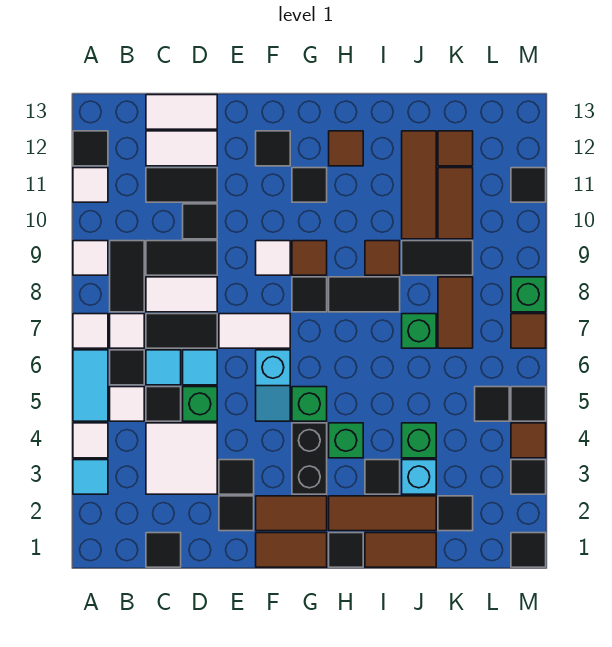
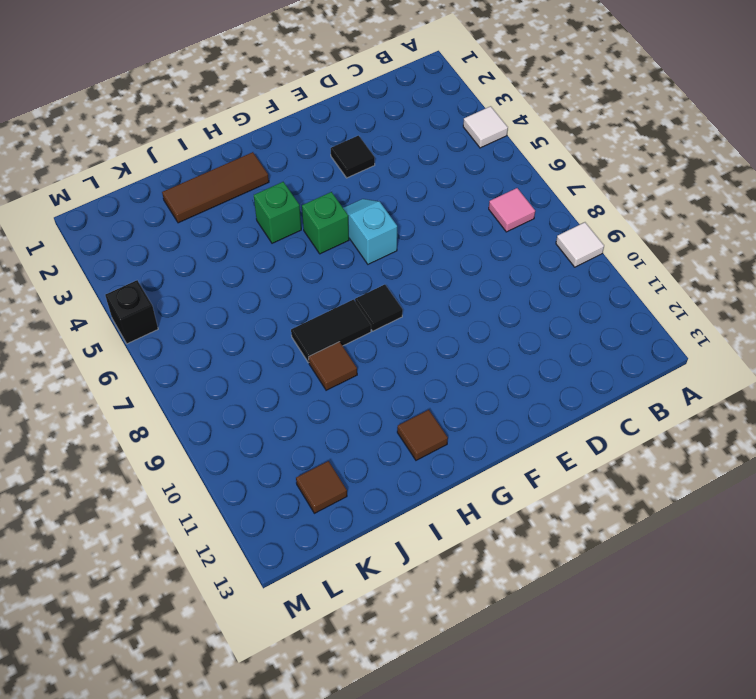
pink 1x1 tile [489,188,535,232] -> white 1x1 tile [110,314,144,348]
black 1x1 brick [105,280,158,344] -> black 1x1 tile [511,387,546,421]
none -> cyan 1x1 tile [73,460,108,494]
none -> cyan 1x2 tile [73,350,108,421]
none -> white 1x1 tile [73,314,108,348]
none -> white 1x1 tile [73,168,108,202]

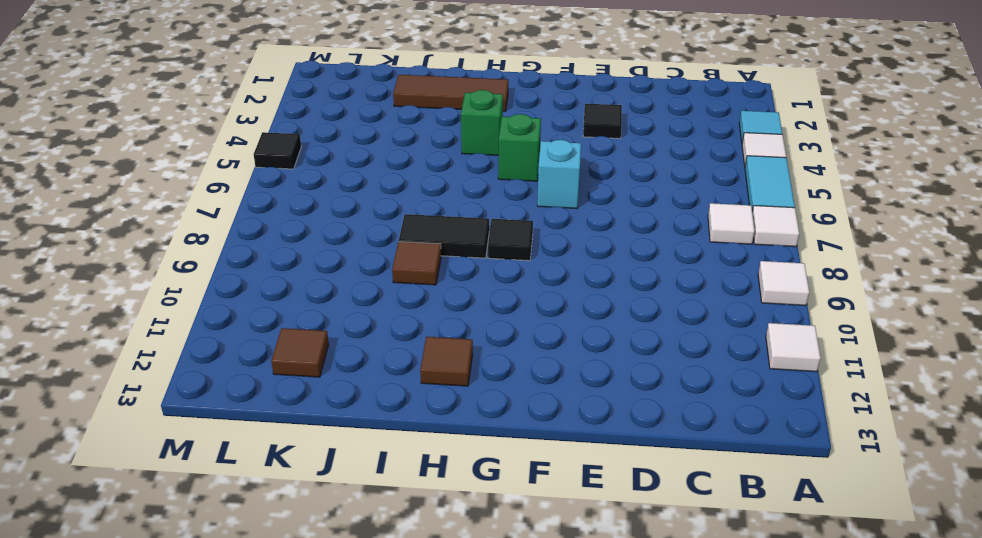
none -> black 1x1 tile [73,131,108,166]
none -> white 1x1 tile [110,387,144,421]
none -> black 1x1 tile [110,350,144,385]
none -> black 1x2 tile [110,241,144,312]

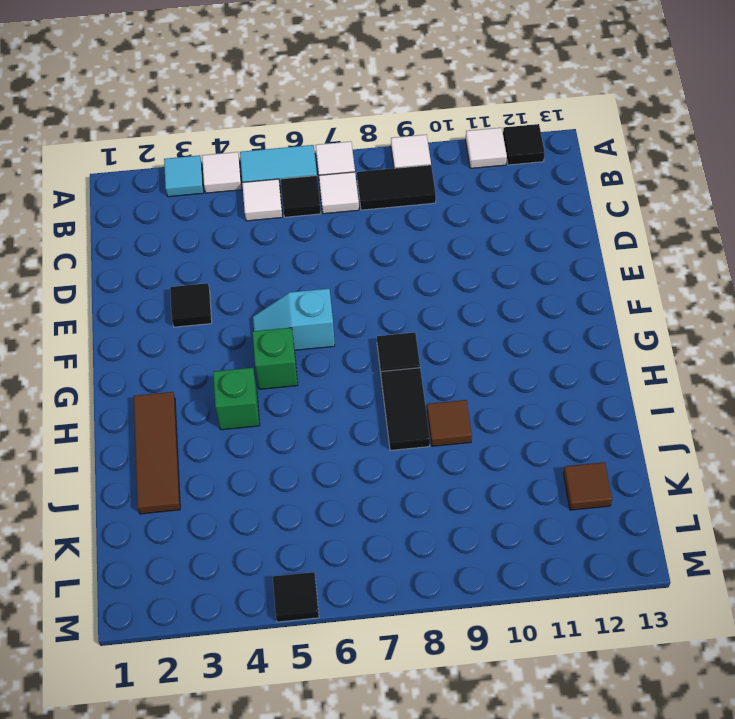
none -> black 1x1 tile [146,533,181,567]
none -> white 2x2 tile [146,423,217,494]
none -> black 1x1 tile [146,387,181,421]
none -> cyan 1x1 tile [146,350,181,385]

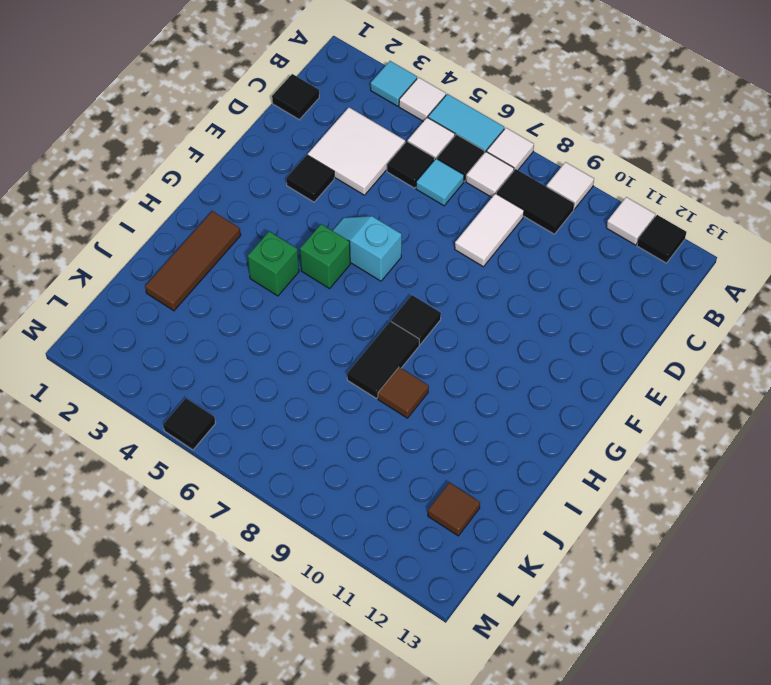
none -> black 1x2 tile [146,314,217,348]
none -> black 1x2 tile [146,241,217,275]
none -> black 1x2 tile [146,168,217,202]
none -> white 1x2 tile [146,131,217,166]

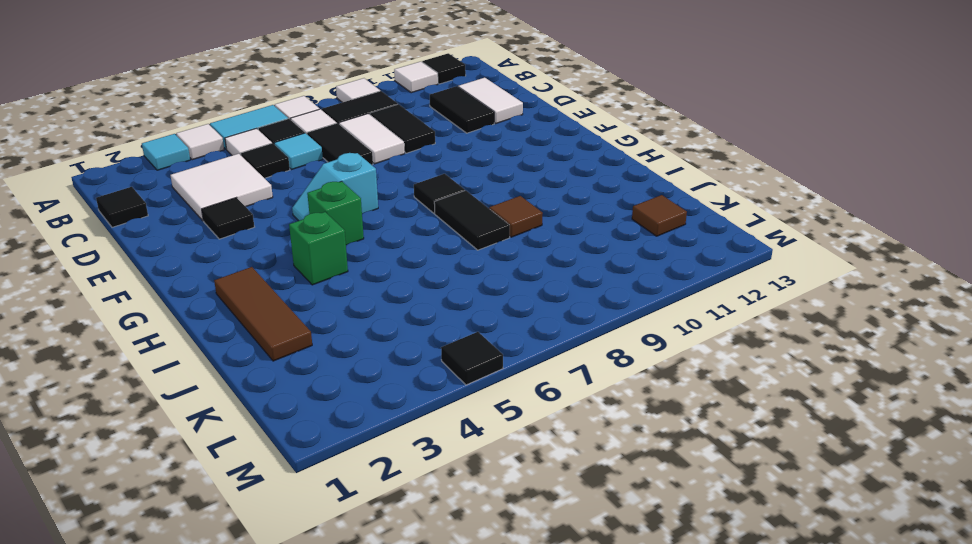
none -> white 1x2 tile [146,95,217,129]
none -> green 1x1 brick [183,387,217,421]
none -> cyan 1x1 tile [183,350,217,385]
none -> black 1x1 tile [183,204,217,239]

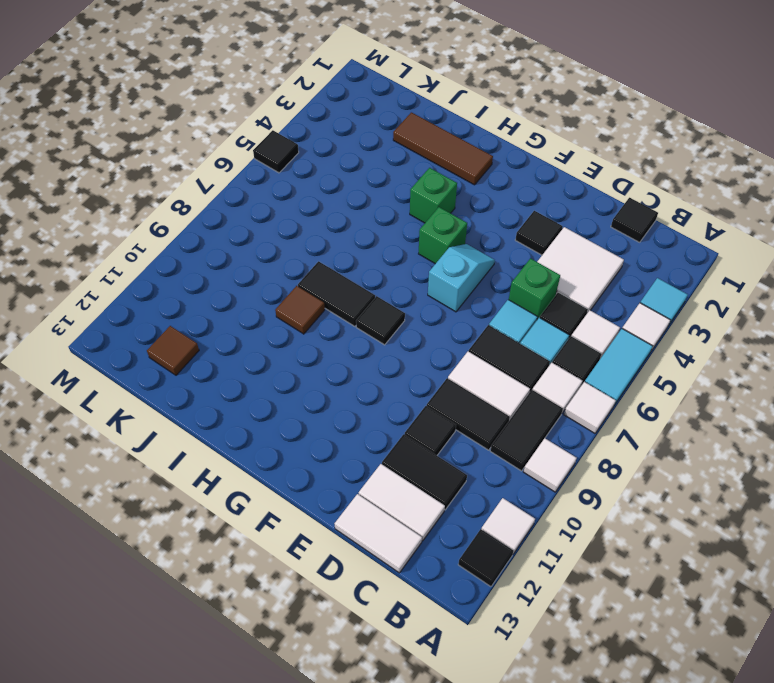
none -> black 1x1 tile [219,496,254,531]
none -> white 1x2 tile [219,314,290,348]
none -> brown 1x2 tile [256,533,327,567]
none -> brown 1x2 tile [256,496,327,531]

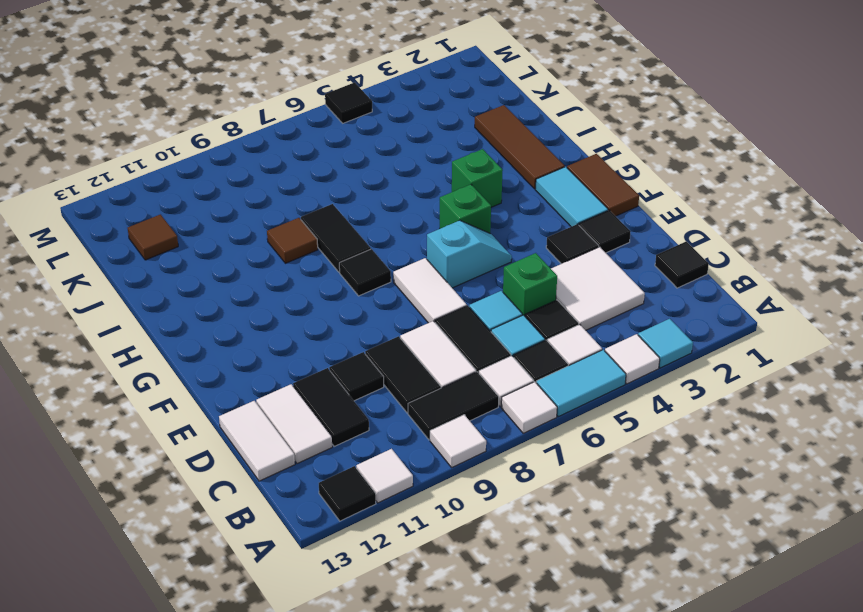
cyan 1x2 tile [535,167,608,227] -> brown 1x2 tile [256,496,327,531]
none -> white 1x1 tile [256,241,290,275]
none -> black 1x1 tile [256,131,290,166]
none -> black 1x2 brick [292,423,327,494]
none -> brown 1x1 tile [292,241,327,275]

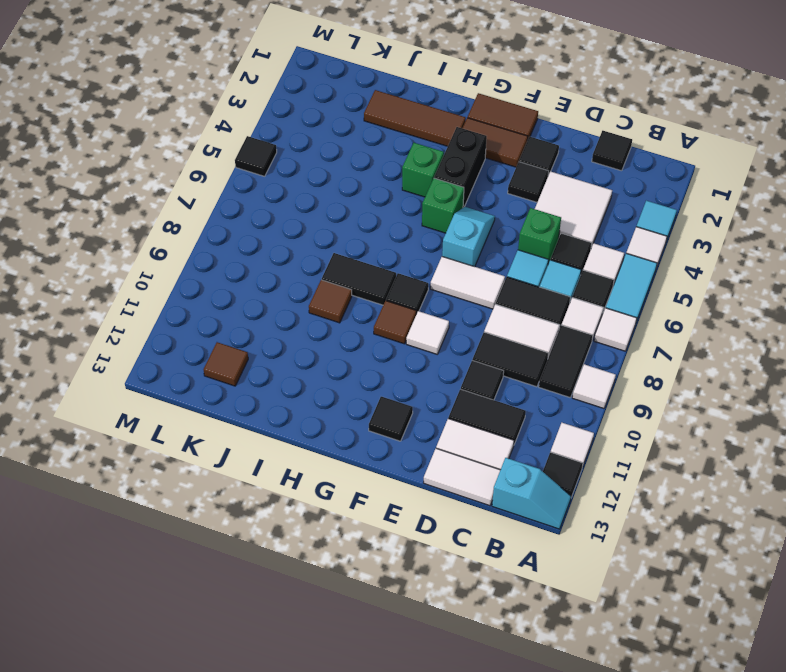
cyan 1x2 slope [492,458,571,529] -> none
none -> black 1x1 tile [292,168,327,202]
none -> black 1x1 tile [329,533,363,567]
none -> brown 1x1 tile [329,131,363,166]
none -> brown 1x2 tile [365,533,436,567]

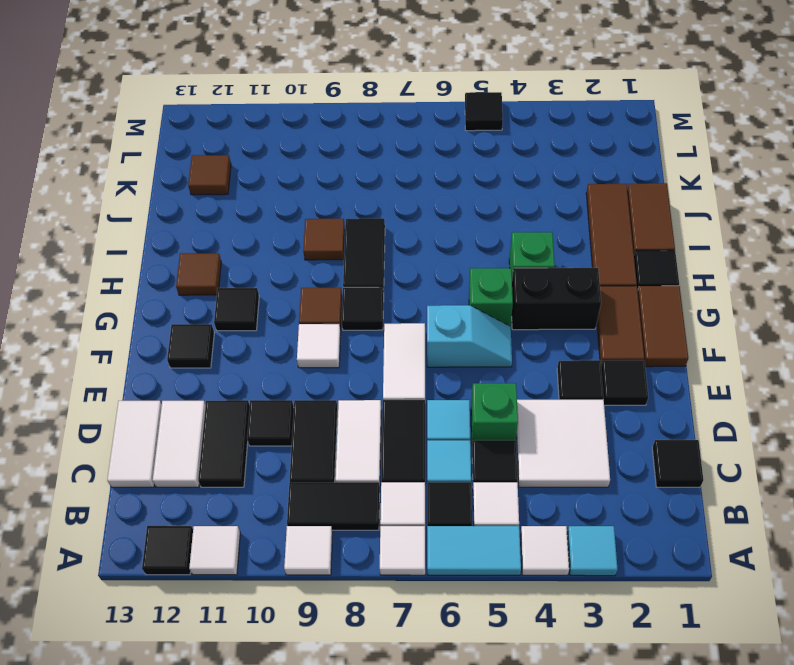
none -> black 1x1 tile [365,460,400,494]
none -> cyan 1x1 brick [402,460,436,494]
none -> green 1x1 brick [402,423,436,458]
none -> green 1x1 brick [402,314,436,348]

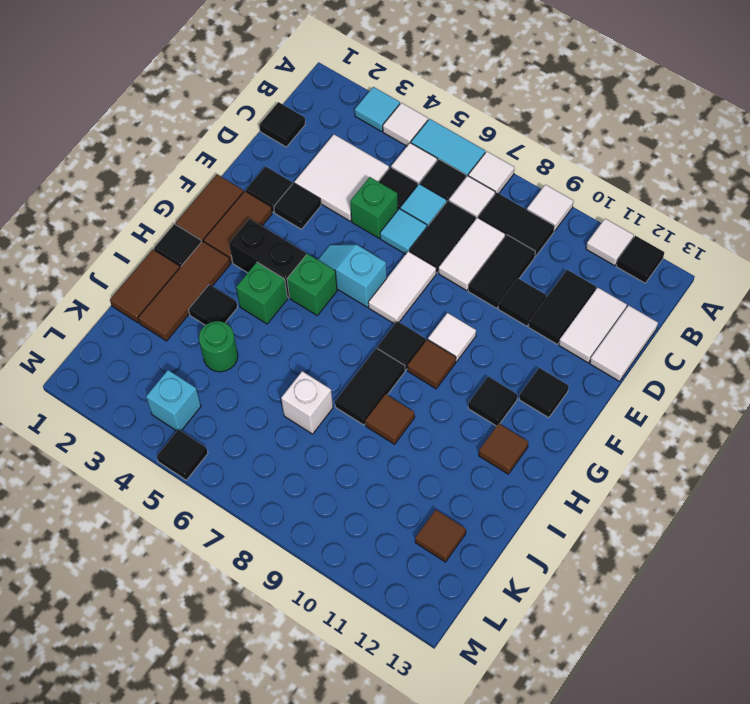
green 1x1 round brick [199,321,238,372] -> green 1x1 brick [402,423,436,458]
white 1x1 brick [281,371,333,434] -> green 1x1 brick [402,314,436,348]
cyan 1x1 brick [146,370,201,431] -> cyan 1x1 brick moved to [402,460,436,494]
none -> black 1x2 tile [402,241,473,275]
none -> brown 1x3 tile [402,131,436,239]
none -> black 1x1 tile [438,496,473,531]
none -> brown 1x2 tile [438,277,473,348]

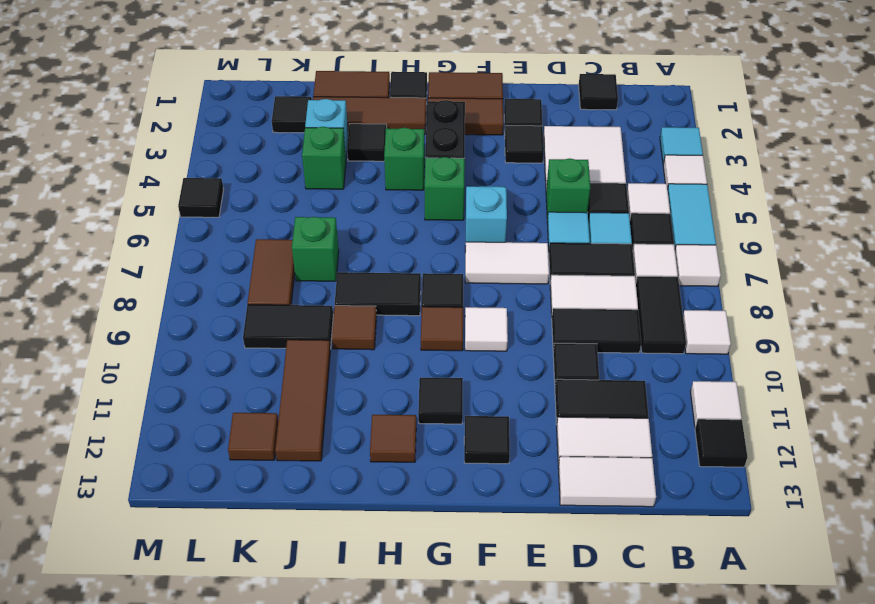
none -> brown 1x2 tile [438,168,473,239]
none -> black 1x1 tile [475,387,509,421]
none -> black 1x1 tile [511,533,546,567]
none -> black 1x1 tile [511,460,546,494]

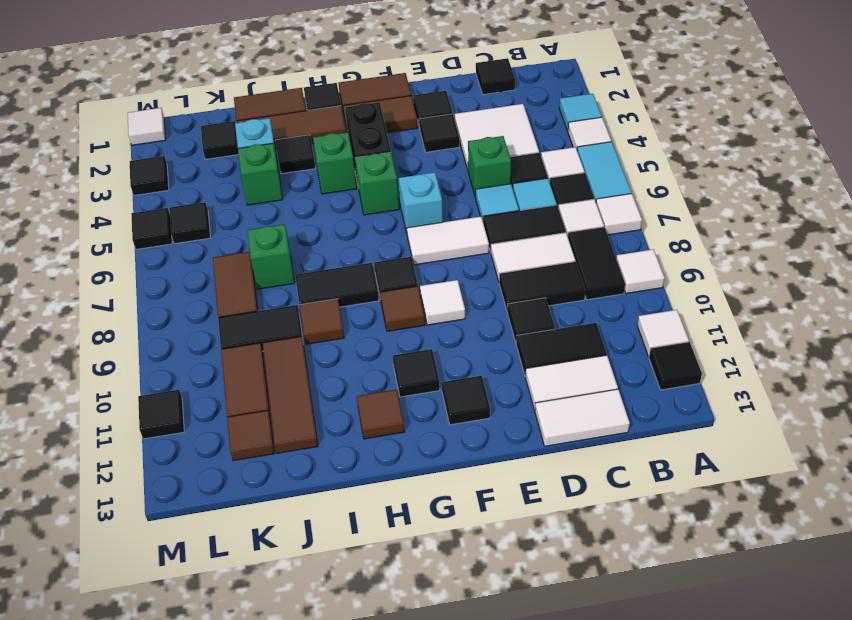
white 1x1 tile [128,108,166,145] -> black 1x1 tile [511,533,546,567]
none -> brown 1x1 tile [511,423,546,458]
none -> brown 1x1 tile [511,314,546,348]
none -> green 1x1 brick [511,277,546,312]

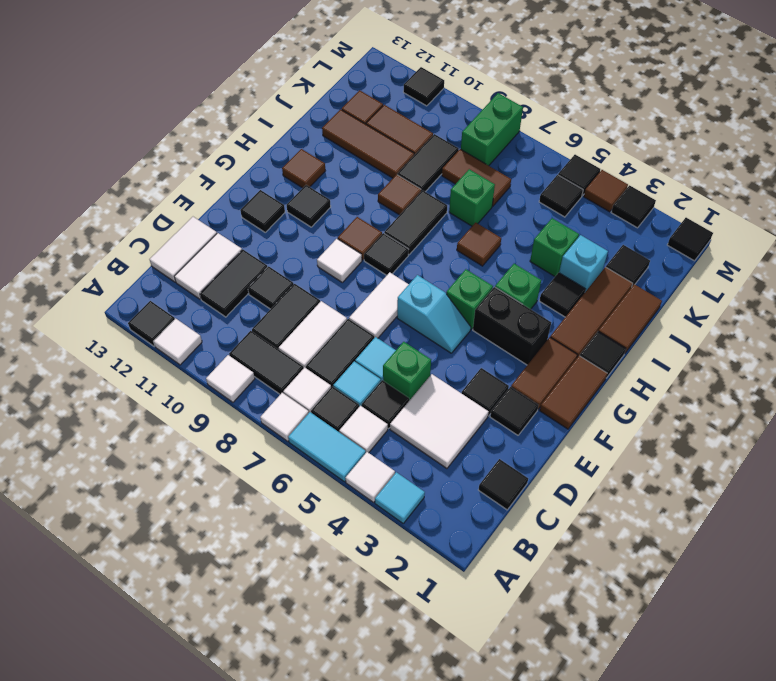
brown 1x1 tile [457,222,501,266] -> brown 1x1 tile moved to [511,314,546,348]
green 1x2 brick [461,93,523,166] -> green 1x1 brick [511,277,546,312]

